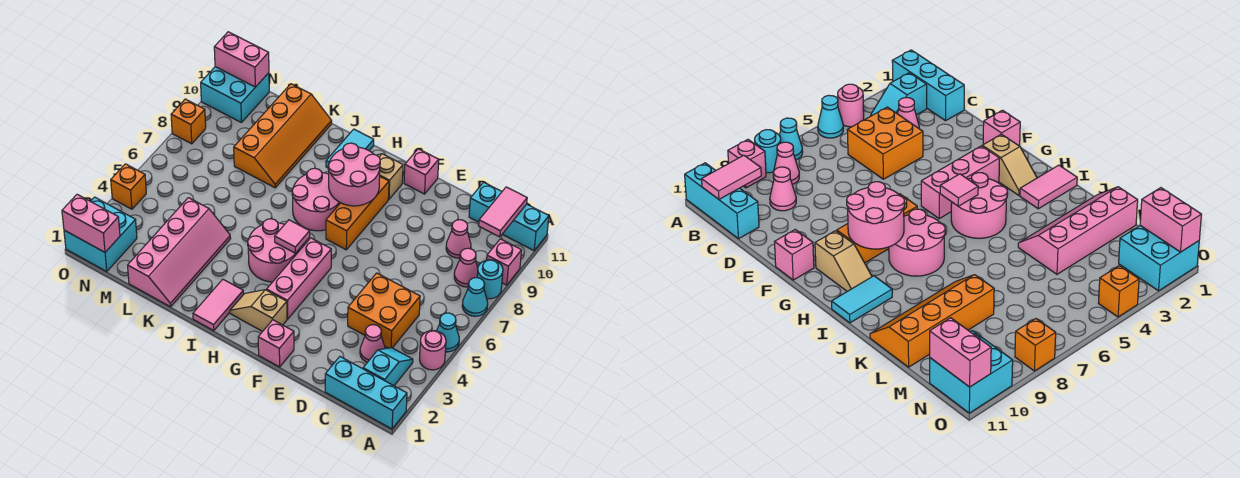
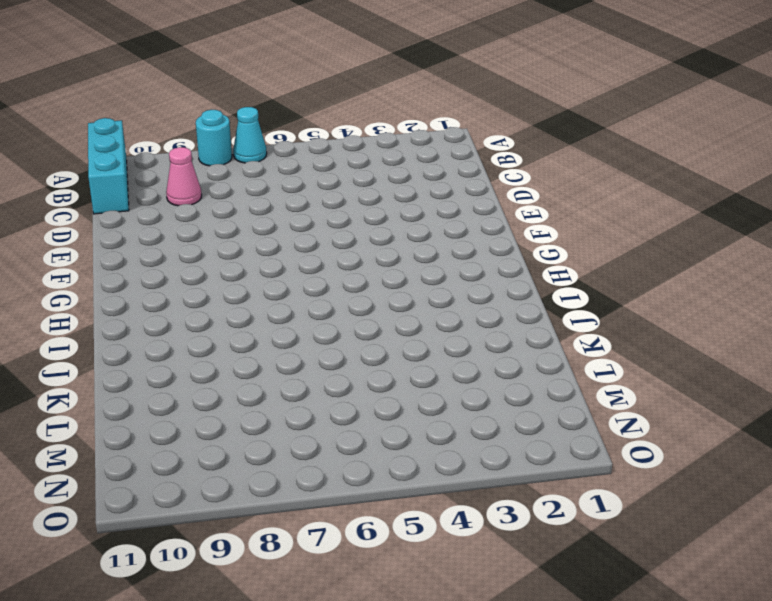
none -> cyan 1x3 brick [325,357,407,429]
none -> pink 1x1 round brick [420,331,446,370]
none -> cyan 1x1 cone [437,313,459,352]
none -> pink 1x1 brick [487,239,522,285]

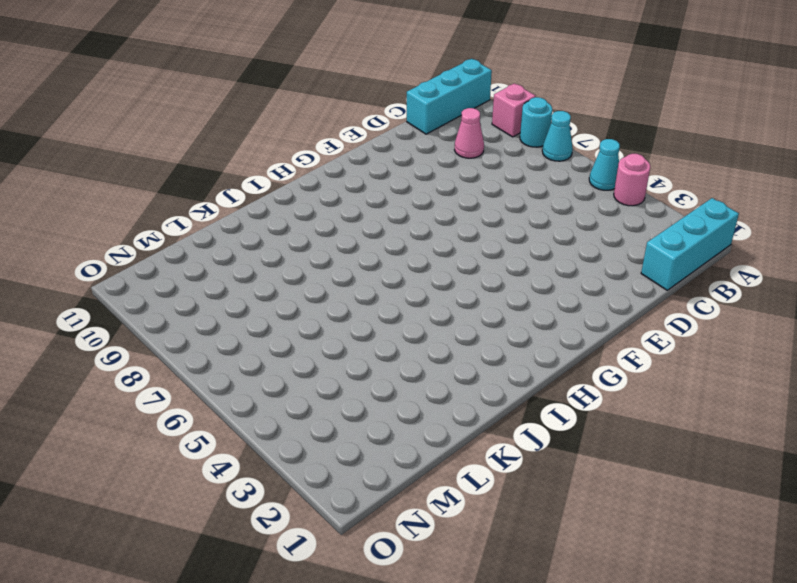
none -> cyan 1x2 slope [363,348,413,386]
none -> pink 1x1 cone [454,248,478,287]
none -> pink 1x1 cone [360,325,385,362]
none -> orange 2x2 brick [348,273,420,348]

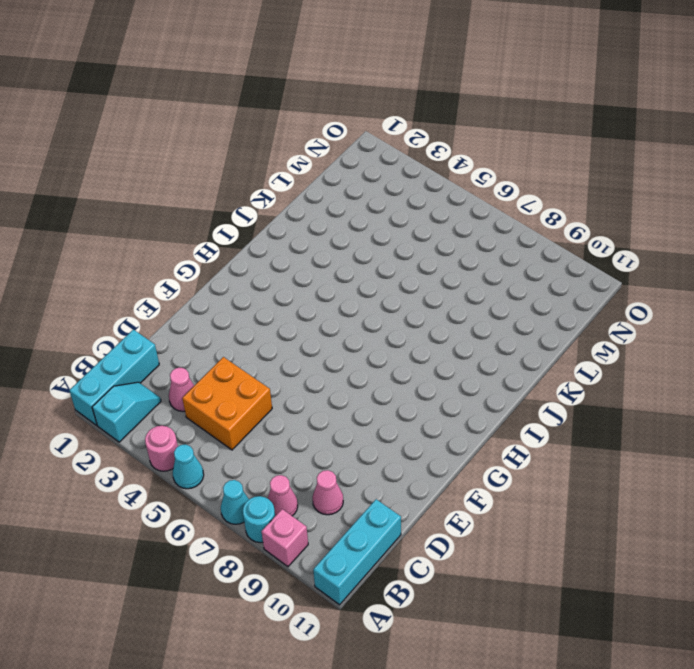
cyan 1x2 slope [92,382,161,442] -> cyan 1x2 slope turned to [363,348,413,386]
none -> pink 1x1 brick [258,320,294,367]
none -> pink 1x1 brick [404,149,439,194]
none -> tan 1x2 slope [230,290,287,331]
none -> pink 1x3 brick [267,238,331,319]

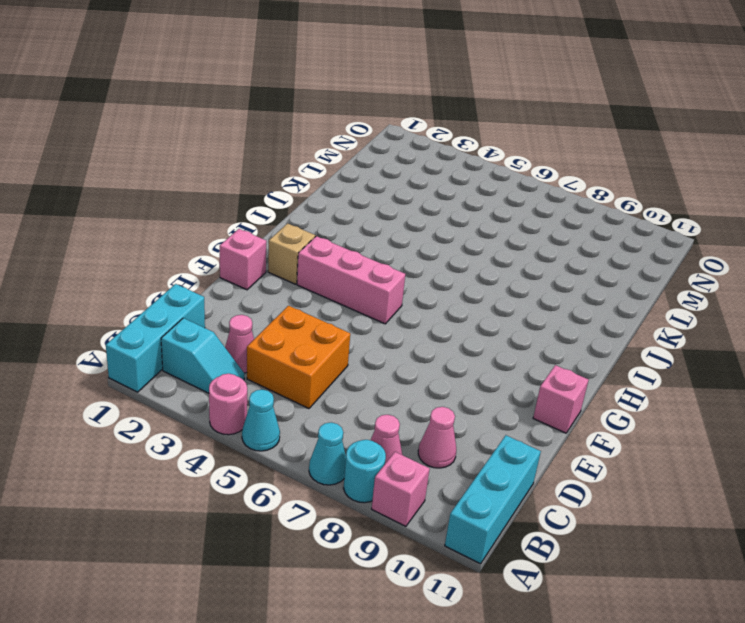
none -> orange 1x3 brick [326,177,389,250]
none -> tan 1x2 slope [377,154,403,199]
none -> pink 2x2 round brick [248,219,300,282]
none -> pink 2x2 round brick [292,168,340,231]

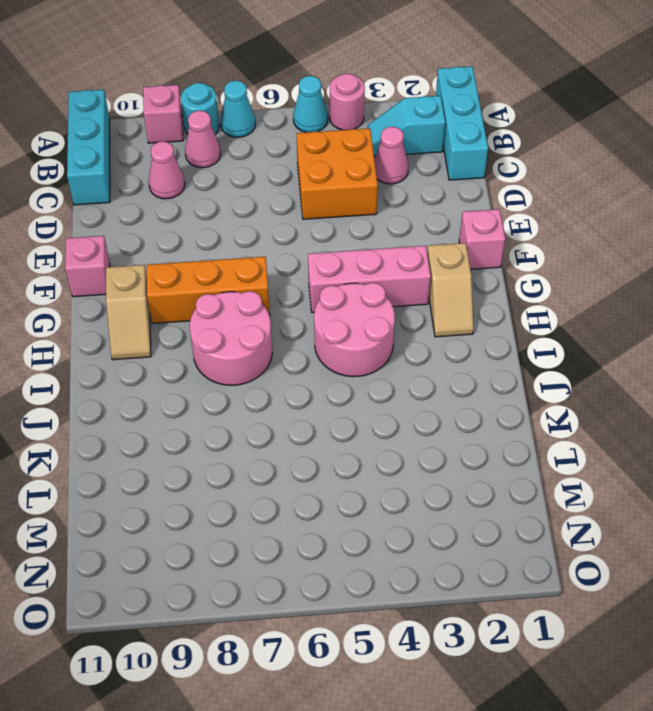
none -> pink 1x2 tile [193,279,243,331]
none -> cyan 1x2 tile [326,129,374,168]
none -> pink 2x4 slope [128,198,231,307]
none -> orange 2x4 slope [234,84,332,188]

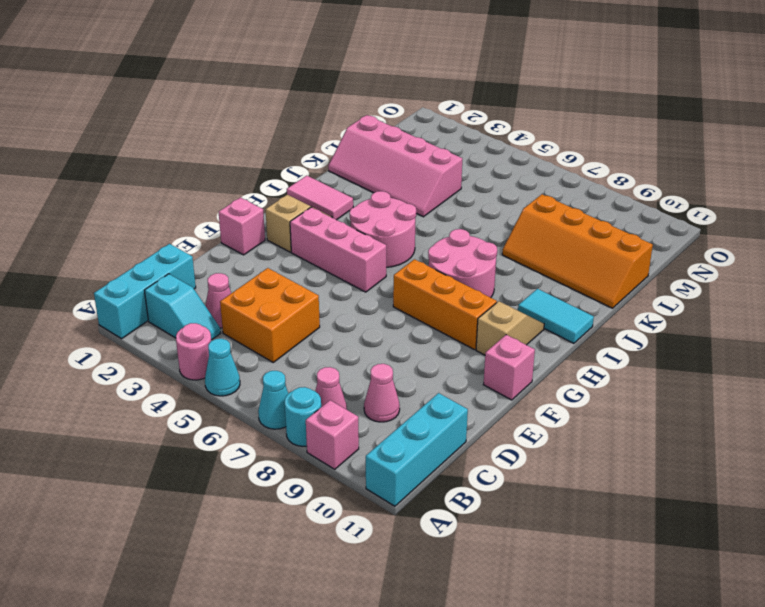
none -> cyan 2x2 brick [64,197,137,271]
none -> cyan 2x2 brick [201,67,269,122]
none -> orange 1x1 brick [111,164,146,209]
none -> orange 1x1 brick [171,99,206,144]

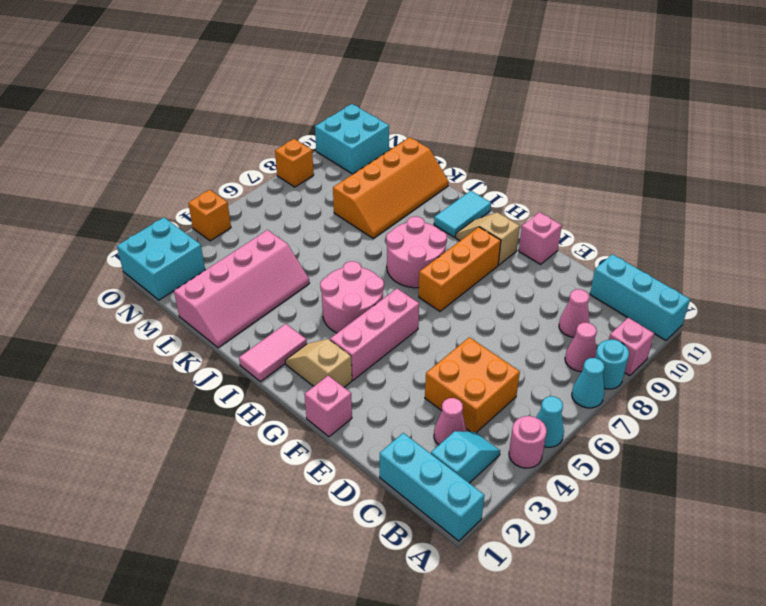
none -> pink 1x2 tile [479,187,527,237]
none -> pink 2x2 round brick [328,143,380,206]
none -> pink 1x1 tile [275,220,310,253]
none -> pink 1x2 brick [62,194,120,252]

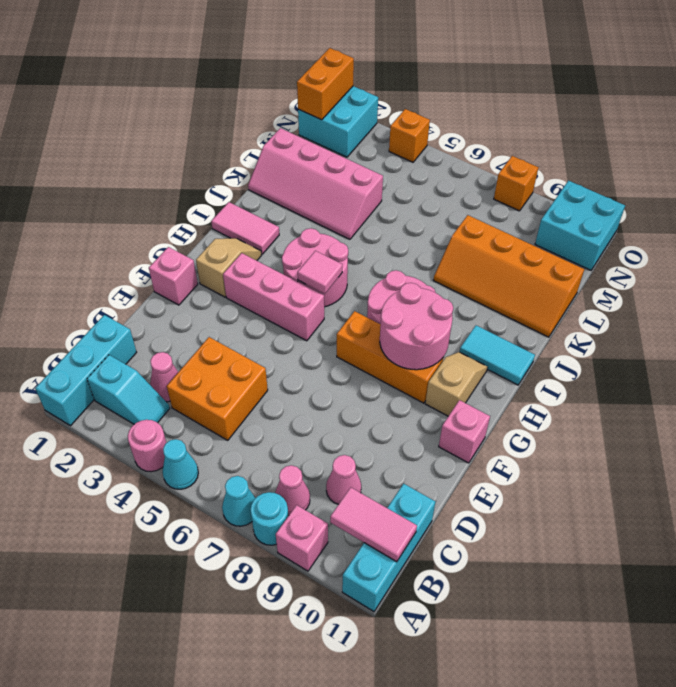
orange 1x2 brick [297,48,354,120] -> pink 1x2 brick [62,194,120,252]
none -> pink 1x2 brick [214,32,269,87]

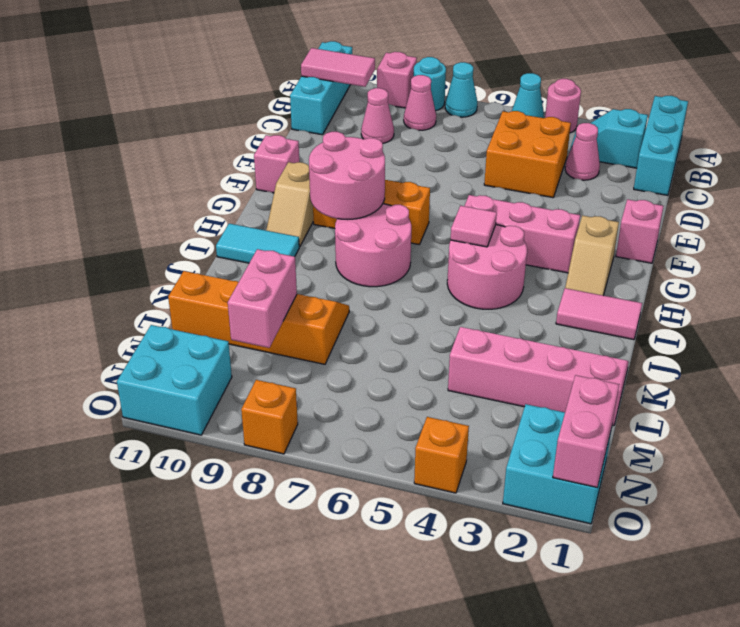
pink 1x2 brick [228,249,297,348] -> pink 1x2 brick moved to [214,32,269,87]

